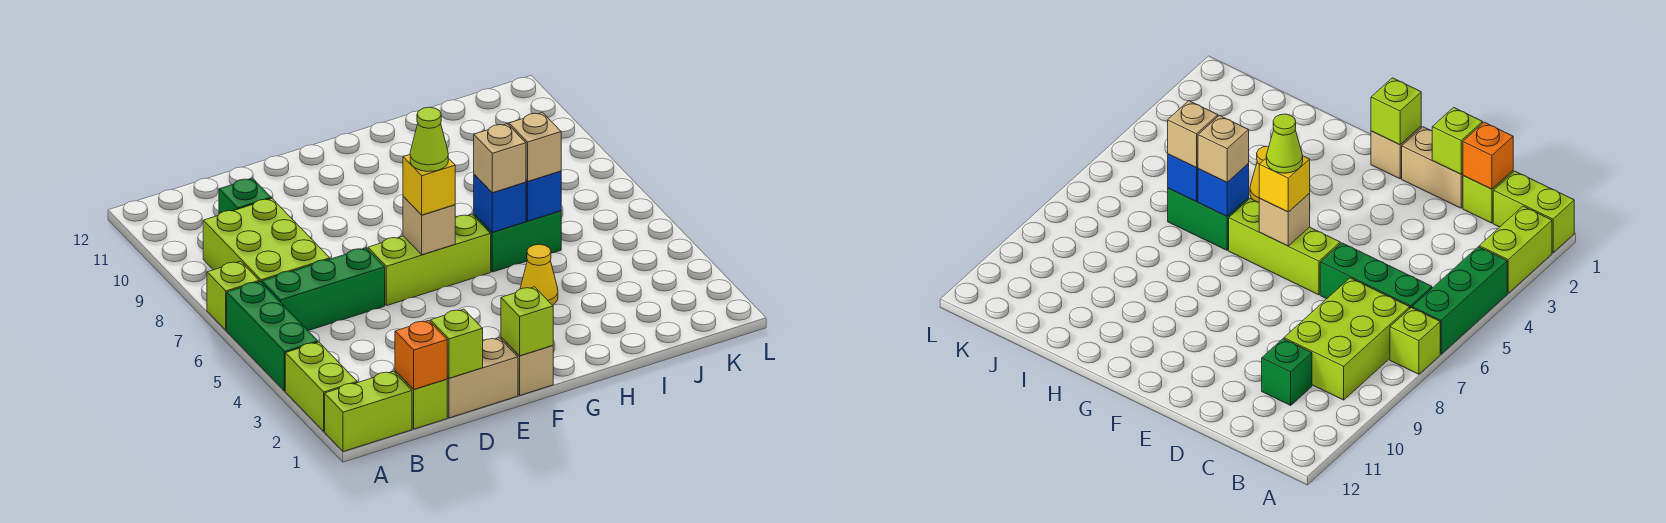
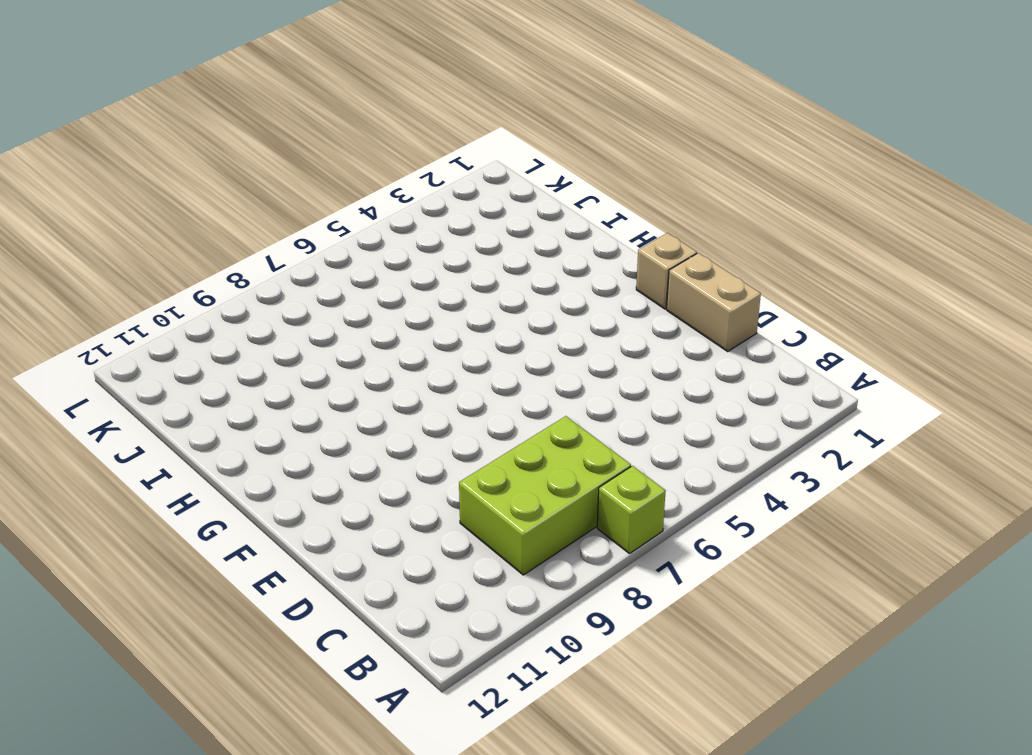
none -> lime 1x2 brick [325,371,412,452]
none -> lime 1x2 brick [285,342,357,431]
none -> green 1x3 brick [227,282,318,391]

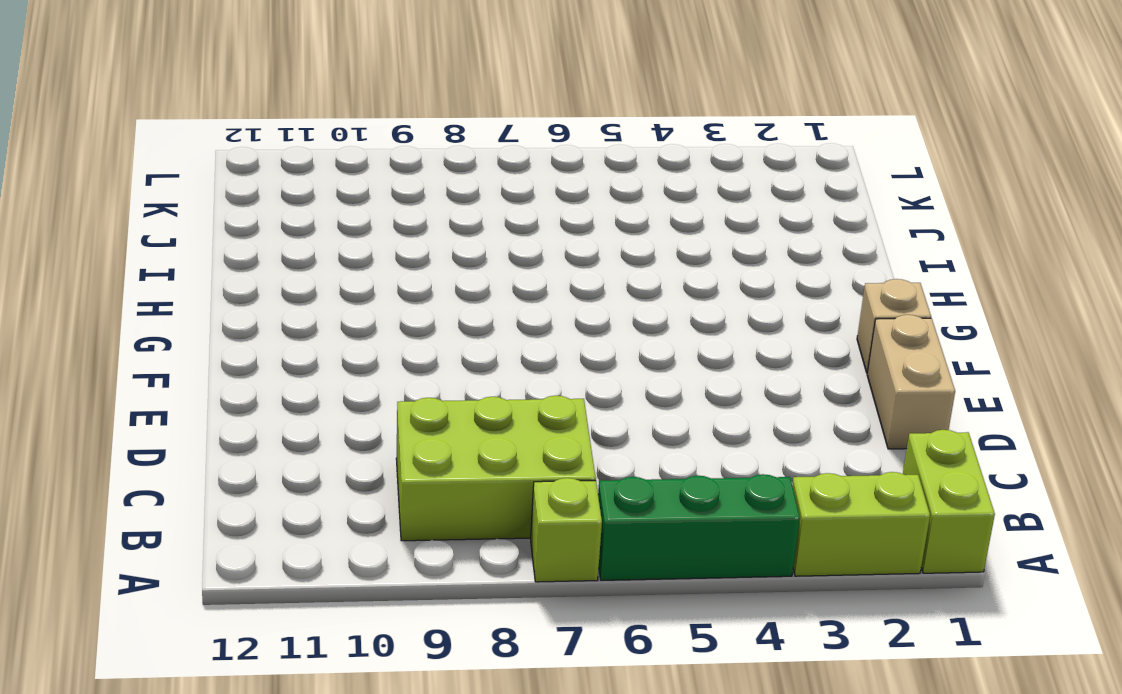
none -> green 1x3 brick [262,248,385,331]
none -> lime 1x1 brick [395,371,447,429]
none -> green 1x1 brick [219,178,271,214]

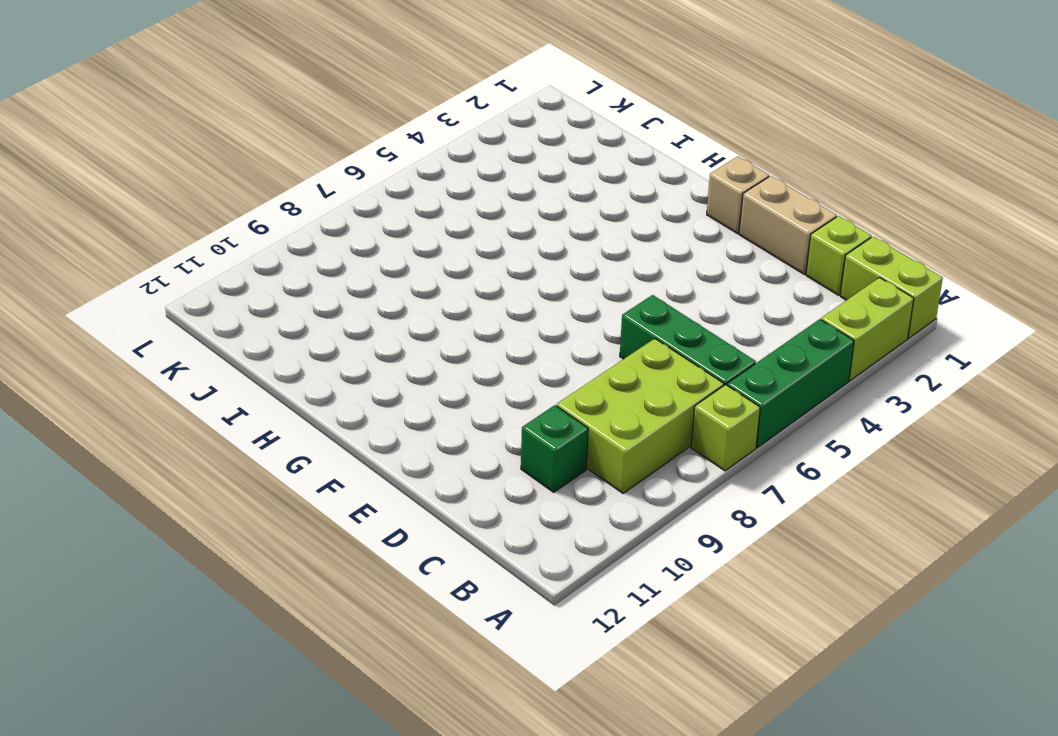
none -> lime 1x3 brick [368,214,491,306]
none -> yellow 1x1 cone [520,244,558,305]
none -> green 1x2 brick [474,211,561,272]

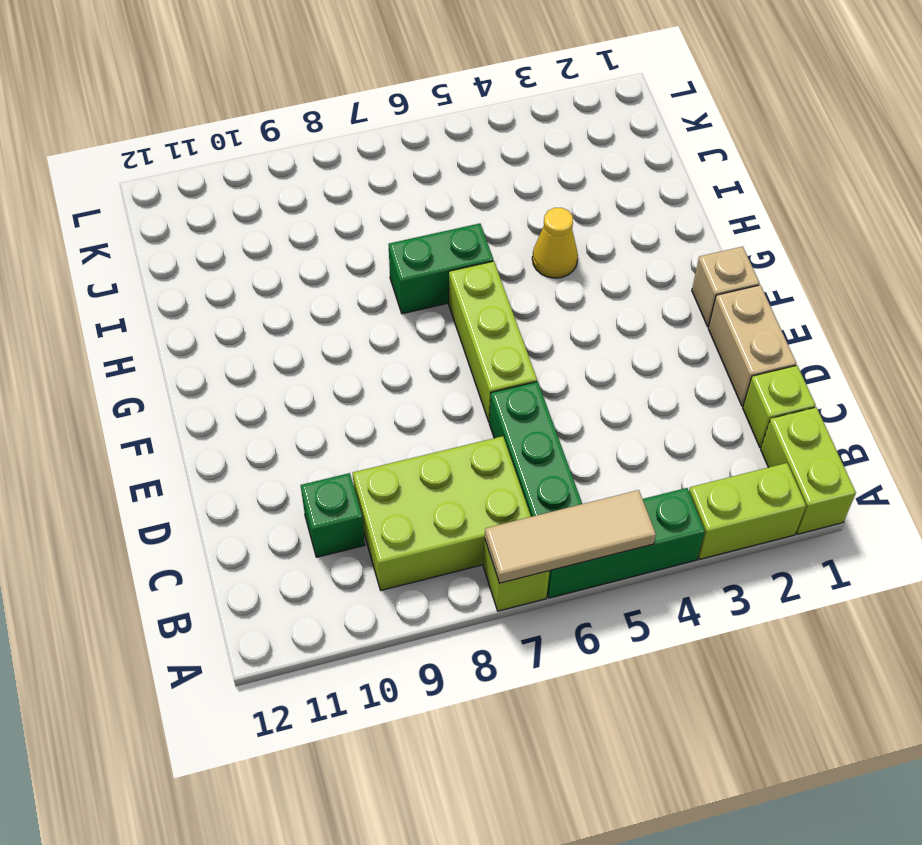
tan 1x3 tile [485,490,656,583] -> none
green 1x2 brick [389,223,493,314] -> green 1x2 brick turned to [474,211,561,272]
none -> orange 1x1 brick [395,321,447,389]
none -> lime 1x1 brick [430,309,483,378]
none -> lime 1x1 brick [501,287,553,356]

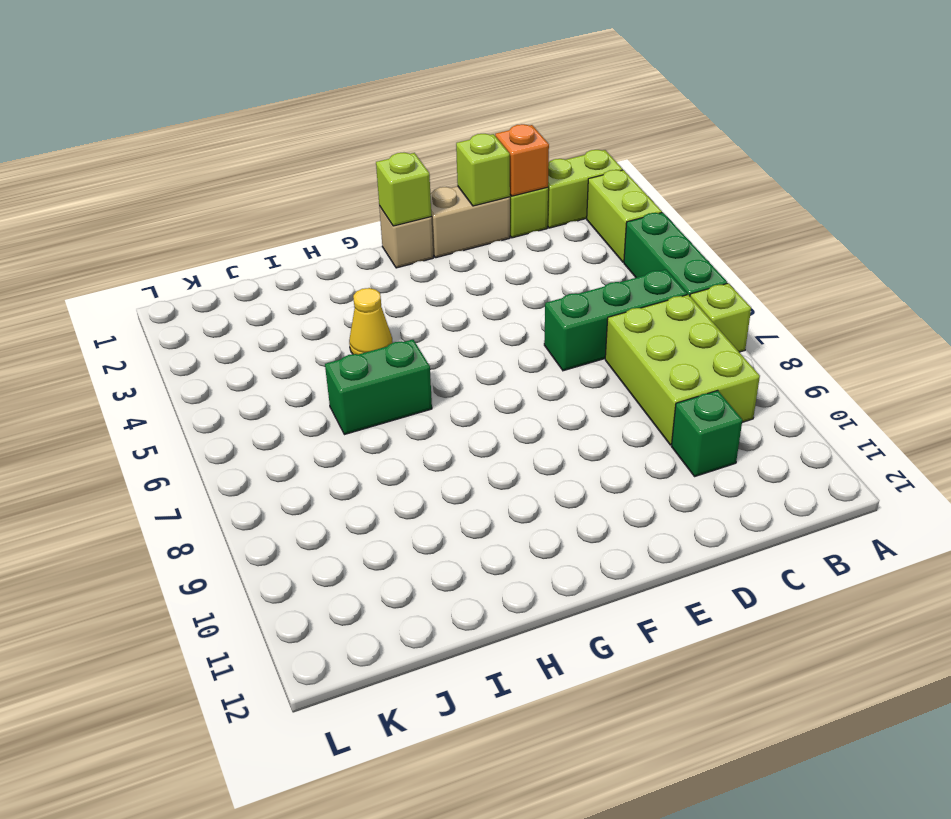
none -> lime 1x3 brick [368,214,491,306]
none -> tan 1x1 brick [403,197,455,255]
none -> blue 1x1 brick [474,174,526,232]

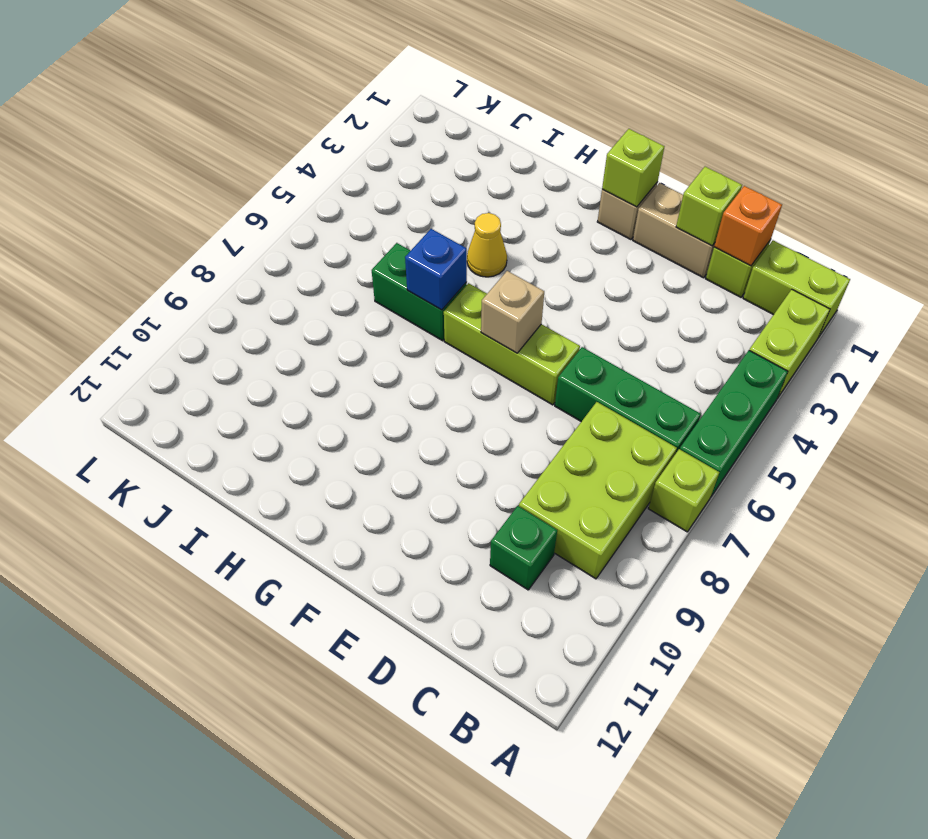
none -> blue 1x1 brick [526,171,561,221]
none -> yellow 1x1 brick [403,155,455,215]
none -> tan 1x1 brick [474,124,526,193]

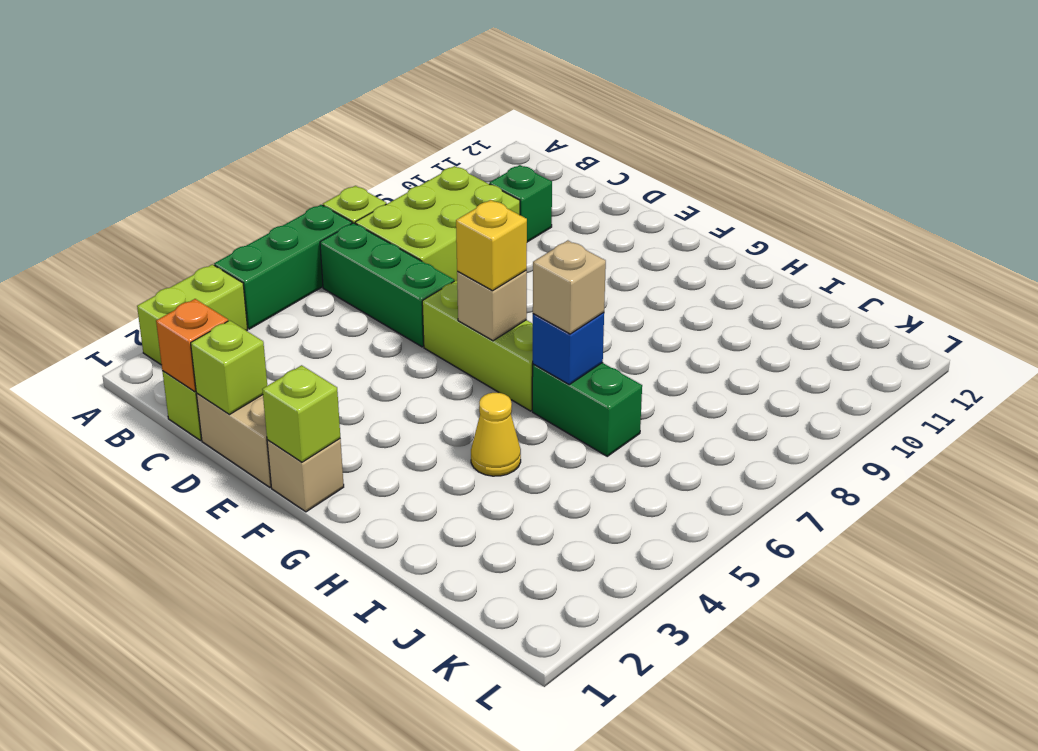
none -> lime 1x2 brick [325,371,412,452]
none -> blue 1x1 brick [526,171,561,221]
none -> tan 1x1 brick [509,113,561,181]

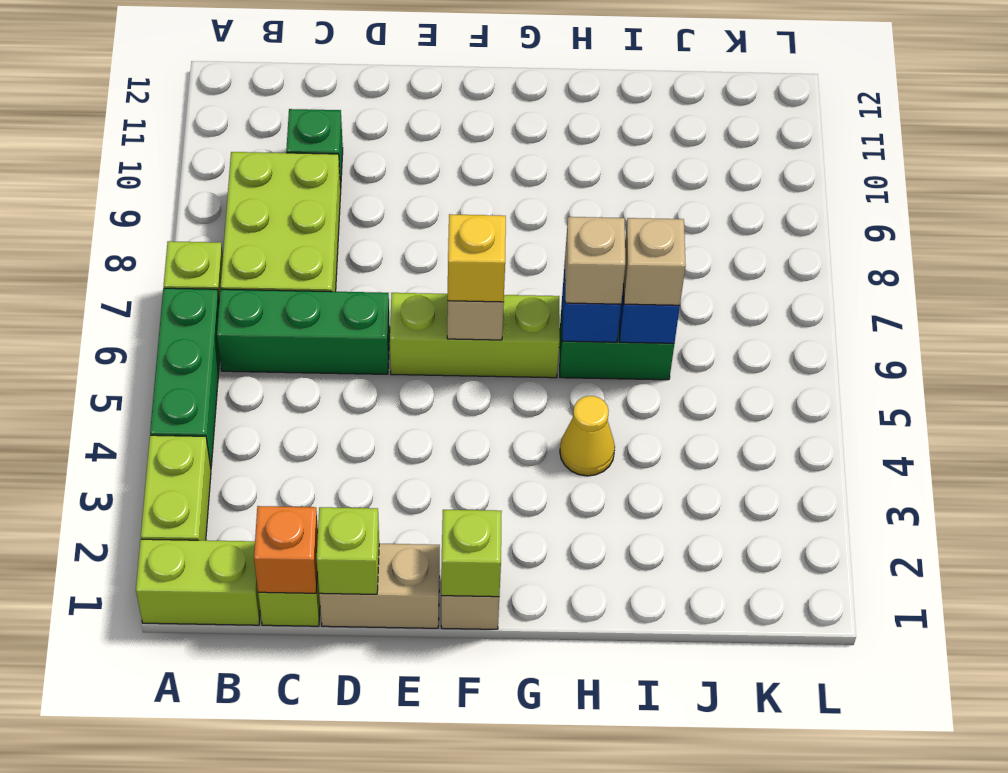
none -> lime 1x1 cone [410,107,448,172]

